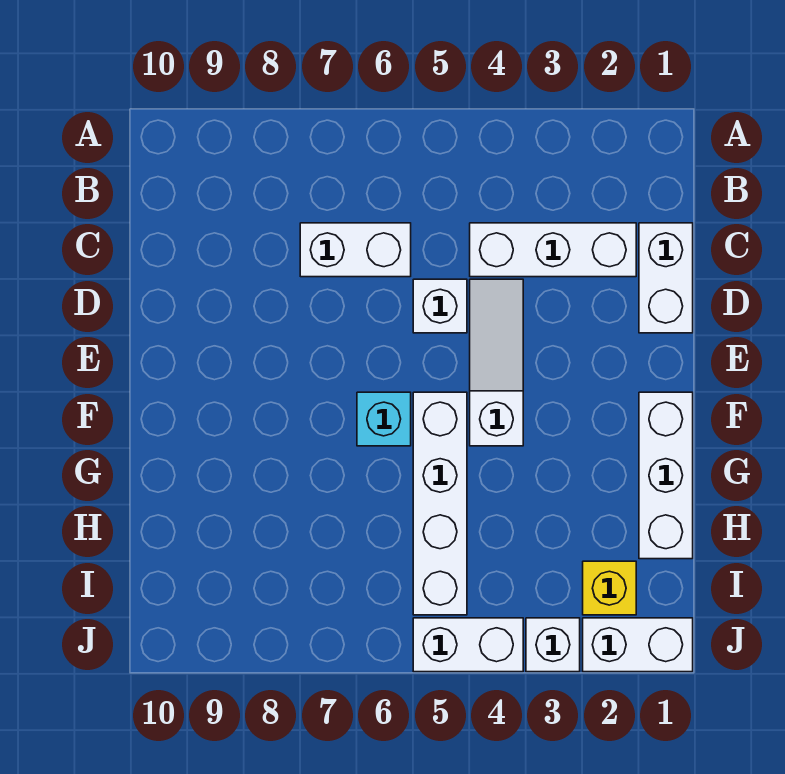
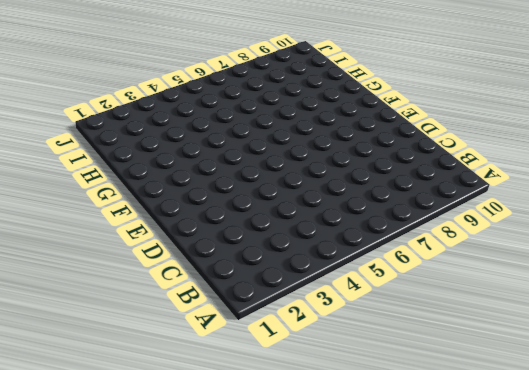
none -> white 1x2 brick [639,223,693,333]
none -> white 1x3 brick [470,223,636,277]
none -> white 1x2 brick [300,223,411,277]

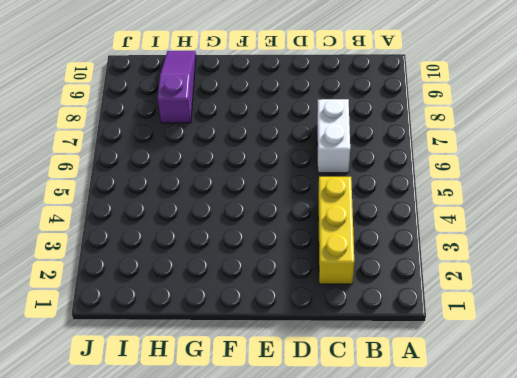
yellow 1x3 brick [318,177,354,284] -> white 1x3 brick [470,223,636,277]
purple 1x3 slope [158,51,196,123] -> none
none -> white 1x2 brick [639,223,693,333]
none -> white 1x3 slope [470,279,523,446]
none -> white 1x1 brick [413,279,467,333]

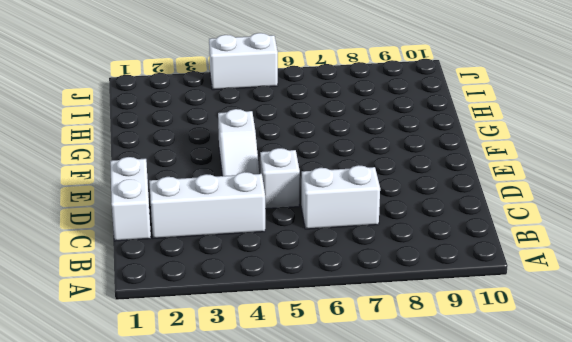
none -> white 1x3 brick [639,392,693,559]
none -> white 1x4 brick [413,392,467,615]
none -> cyan 1x1 brick [357,392,411,446]

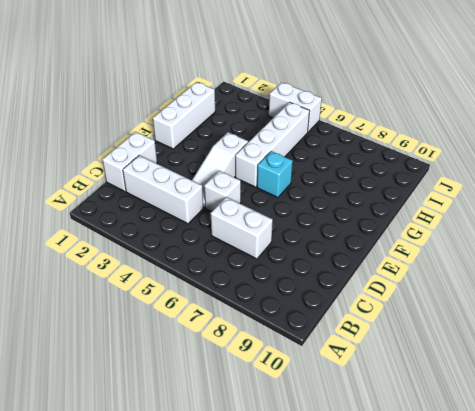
none -> yellow 1x1 brick [583,561,636,615]
none -> white 1x2 brick [583,618,693,672]
none -> white 1x1 brick [526,618,580,672]

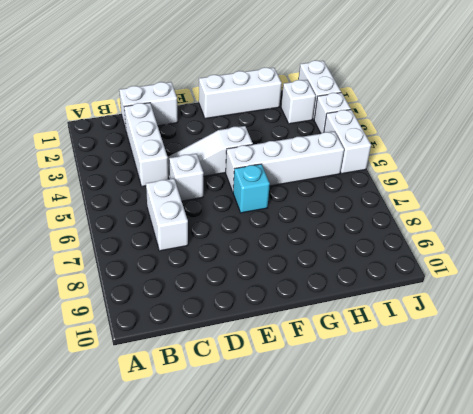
white 1x1 brick [281,80,316,124] -> yellow 1x1 brick [583,561,636,615]

